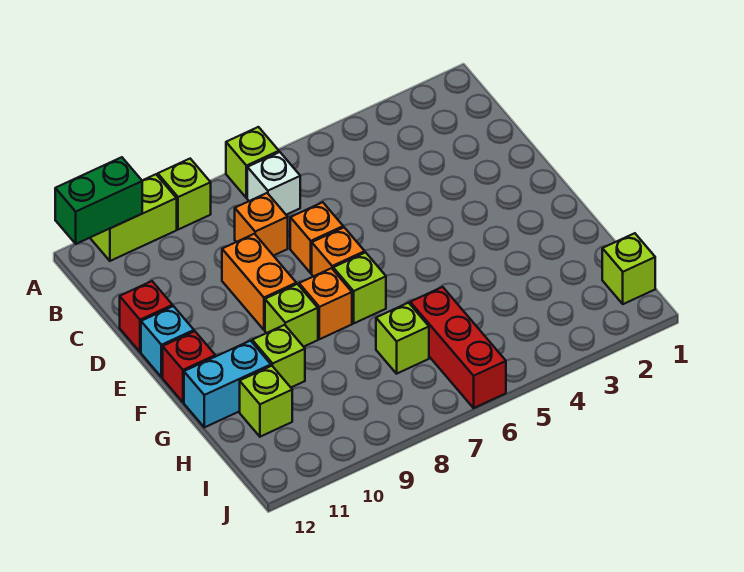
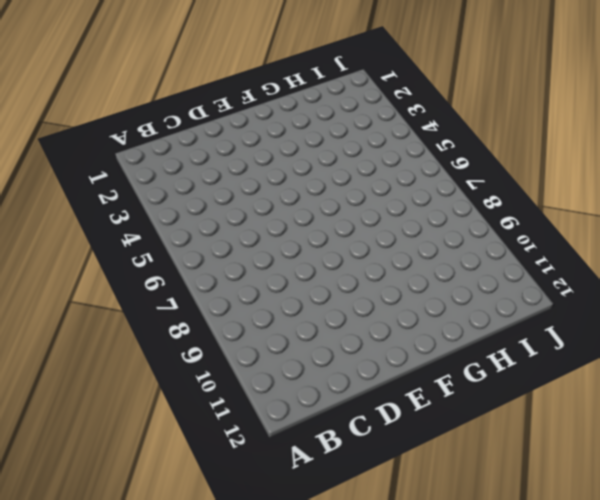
none -> lime 1x1 brick [226,127,279,198]
none -> lime 1x1 brick [158,159,211,230]
none -> lime 1x2 brick [90,174,177,261]

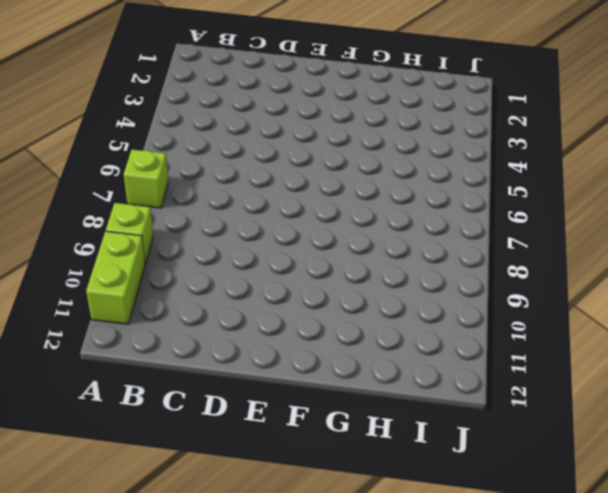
none -> white 1x1 brick [247,152,300,215]
none -> orange 1x1 brick [235,193,288,256]
none -> orange 1x1 brick [290,202,343,273]

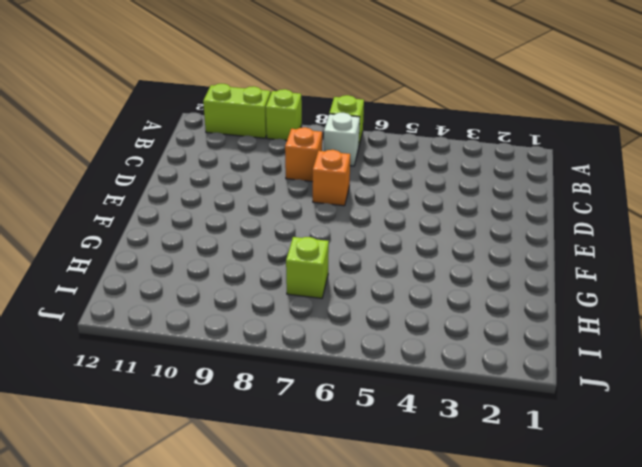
none -> orange 1x2 brick [222,234,296,330]
none -> red 1x1 brick [120,281,173,352]
none -> orange 1x1 brick [312,227,365,276]

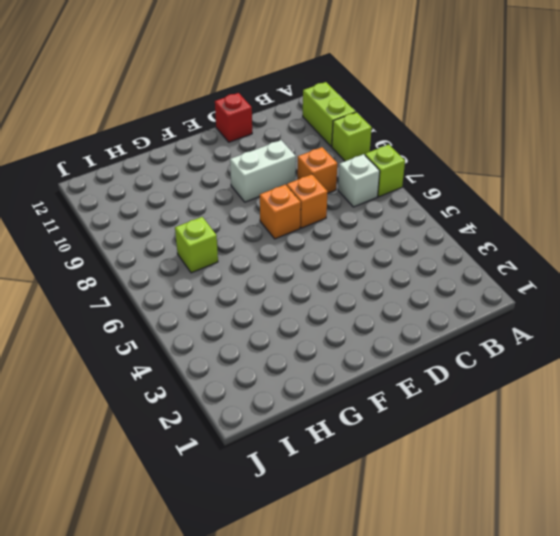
white 1x2 brick [230,140,296,202] -> orange 1x2 brick [222,234,296,330]
none -> cyan 1x1 brick [141,306,194,377]
none -> lime 1x1 brick [333,252,386,323]
none -> orange 1x1 brick [299,268,352,339]

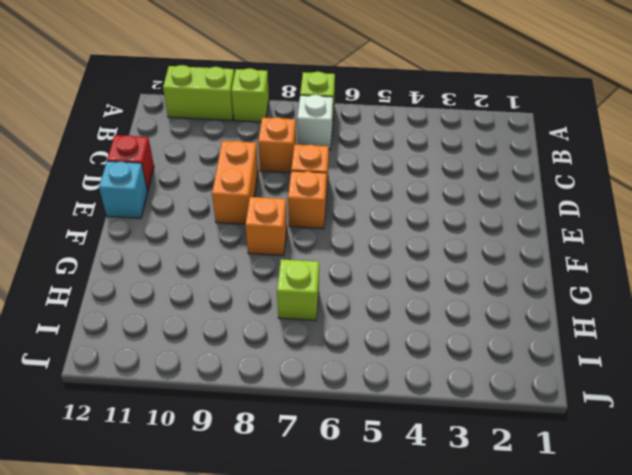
none -> lime 1x1 brick [333,252,386,323]
none -> lime 1x1 brick [265,284,318,347]
none -> red 1x1 brick [163,331,215,402]

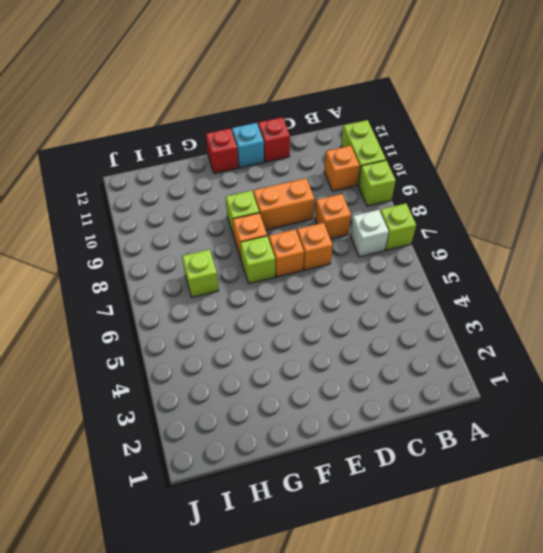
orange 1x1 brick [324,146,360,191] -> none
none -> lime 1x1 brick [252,325,305,387]
none -> cyan 1x2 brick [184,341,271,427]
none -> red 1x3 brick [410,287,506,408]

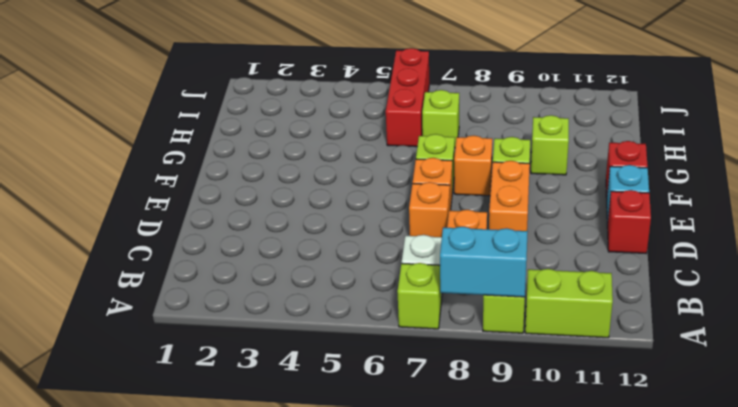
cyan 1x2 brick [440,227,528,297] -> cyan 1x2 brick moved to [184,341,271,427]
none -> lime 1x1 brick [240,366,292,437]
none -> lime 1x1 brick [602,233,655,304]
none -> green 1x2 brick [55,157,142,244]

